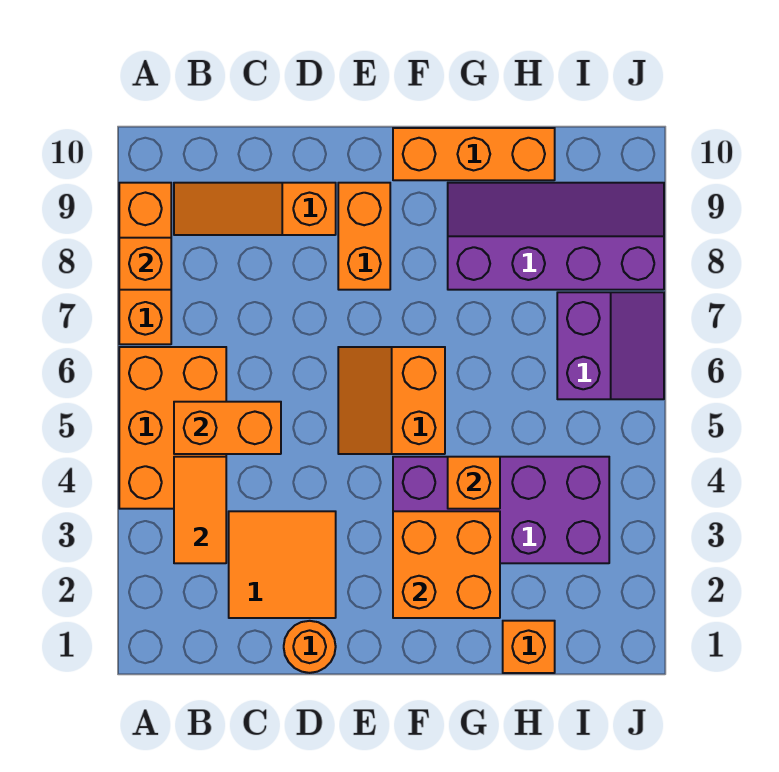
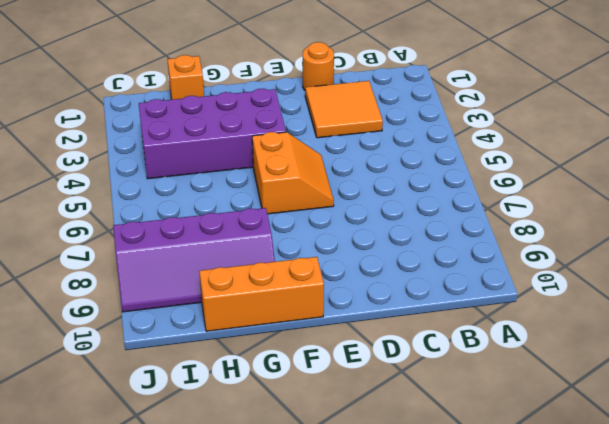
none -> orange 2x3 brick [119,347,226,509]
none -> orange 1x3 brick [119,183,171,344]
none -> orange 1x3 slope [174,183,336,235]

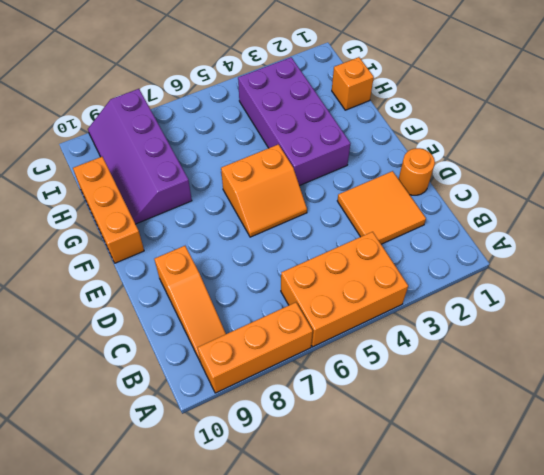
none -> orange 1x2 brick [338,183,390,290]
none -> purple 2x2 slope [557,292,664,399]
none -> orange 1x1 brick [119,238,171,290]

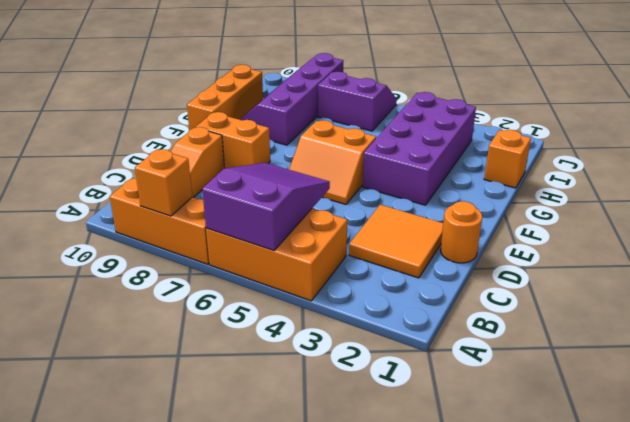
purple 2x3 slope [202,163,330,251] -> orange 1x2 brick [174,402,281,454]
none -> orange 1x2 tile [174,457,226,563]
none -> orange 2x2 brick [393,511,500,618]
none -> orange 1x1 brick [448,457,500,509]

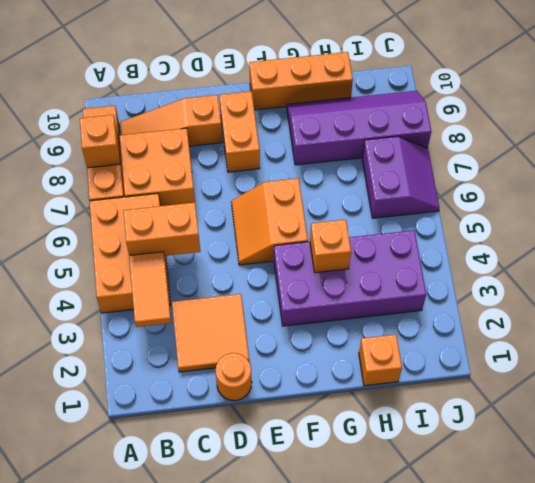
orange 2x2 brick [120,128,195,206] -> orange 2x2 brick moved to [393,511,500,618]

